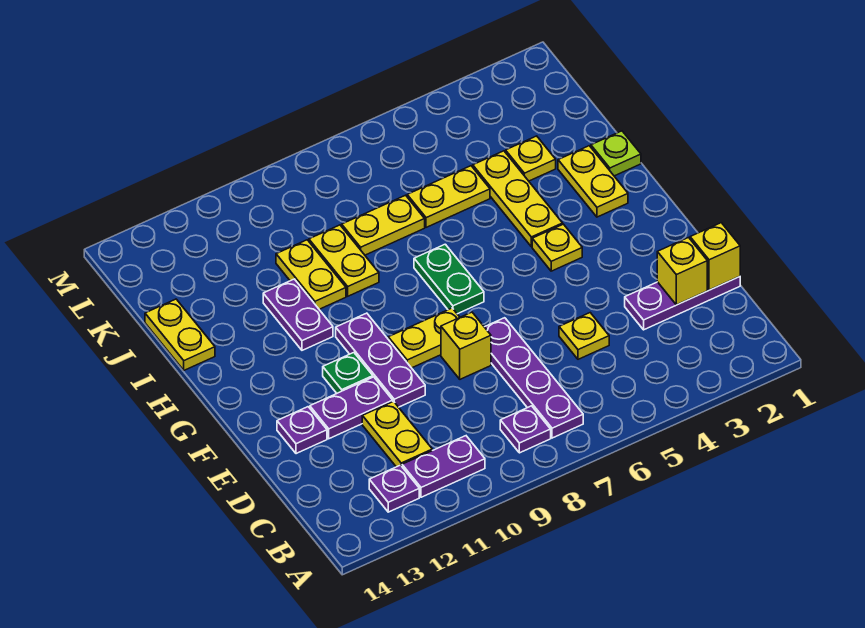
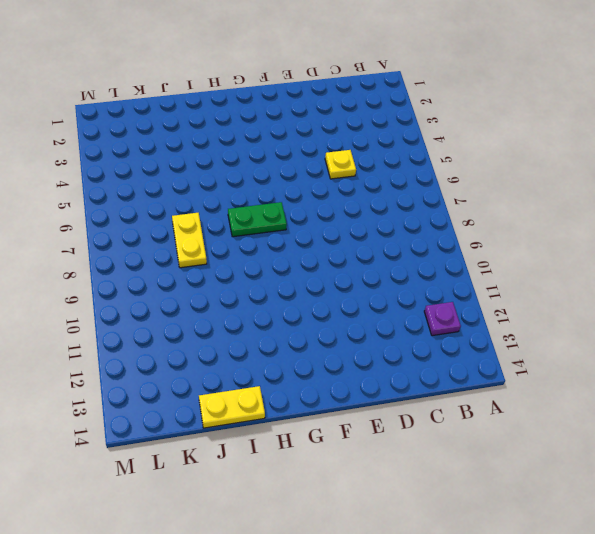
none -> purple 1x4 plate [485,318,583,438]
none -> purple 1x1 plate [500,406,551,453]
none -> purple 1x2 plate [402,436,485,497]

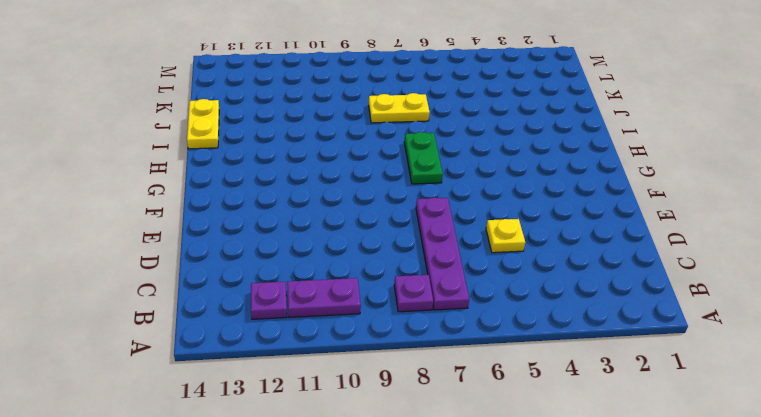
none -> yellow 1x2 plate [362,402,432,467]
none -> purple 1x3 plate [625,277,740,330]
none -> yellow 1x1 brick [441,312,491,379]

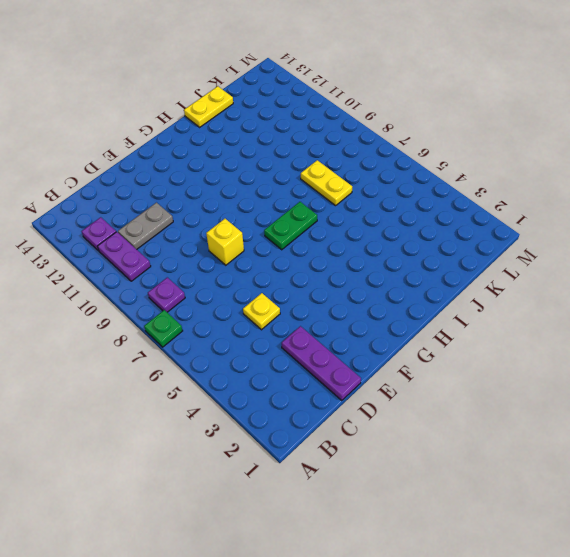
green 1x1 plate [144,310,183,347] -> green 1x1 plate moved to [323,353,373,393]
grey 1x2 plate [118,203,173,249] -> yellow 1x2 plate [362,402,432,467]
none -> purple 1x4 plate [485,318,583,438]
none -> purple 1x3 plate [336,313,425,407]
none -> purple 1x2 plate [310,377,393,439]

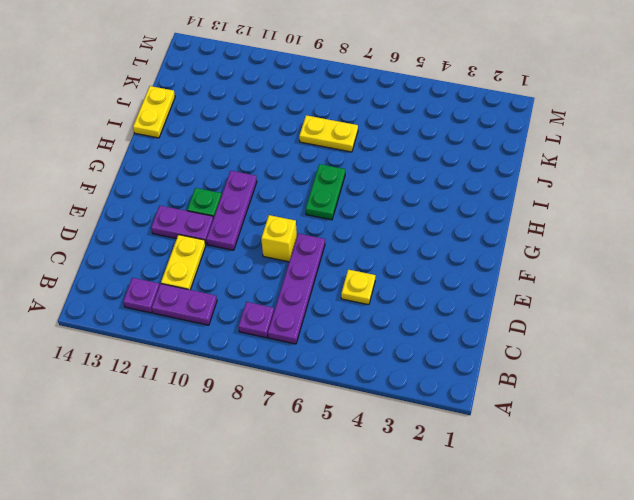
none -> purple 1x3 plate [625,277,740,330]
none -> purple 1x1 plate [277,407,327,454]
none -> yellow 1x2 plate [388,308,460,368]

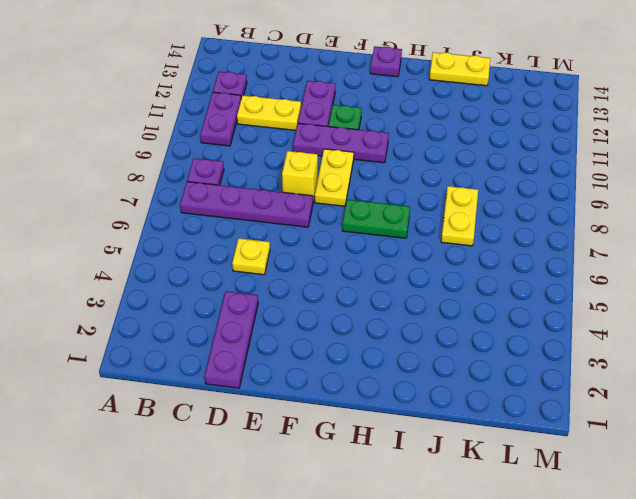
purple 1x1 plate [370,46,402,77] -> purple 1x1 plate moved to [277,407,327,454]
none -> yellow 1x1 plate [532,224,582,271]
none -> yellow 1x2 plate [558,146,628,217]
none -> yellow 1x3 plate [473,151,563,247]

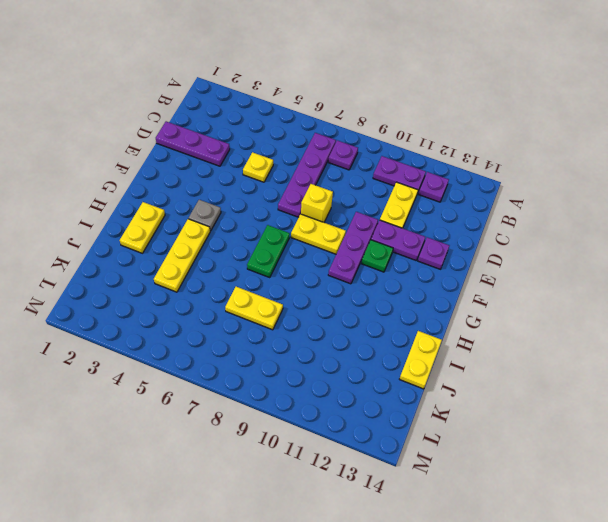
grey 1x1 plate [189,200,221,231] -> yellow 1x1 plate [532,224,582,271]
none -> purple 1x2 plate [263,279,333,350]
none -> lime 1x1 plate [591,131,641,176]
none -> yellow 1x2 plate [309,225,379,296]

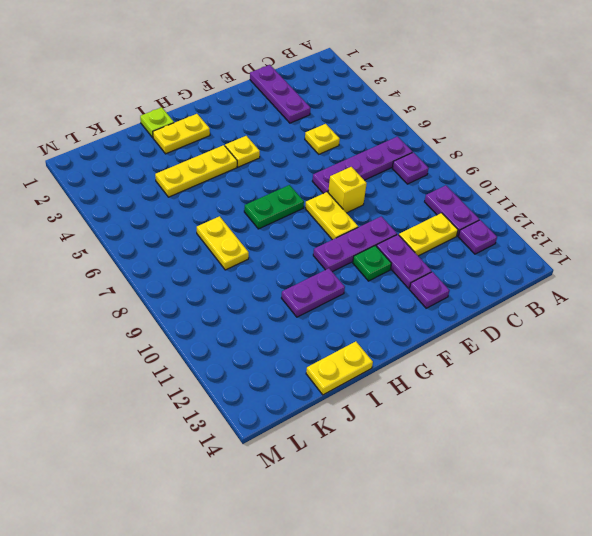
none -> yellow 1x2 plate [309,225,379,296]
none -> yellow 1x2 plate [276,240,346,309]
none -> yellow 1x1 plate [506,136,556,181]

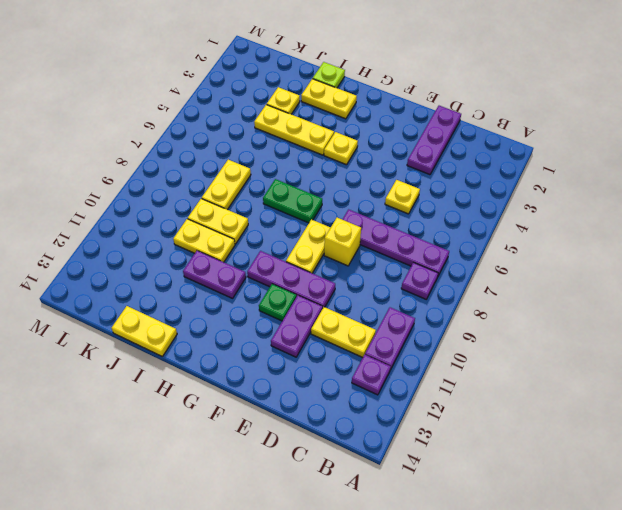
none -> purple 1x1 plate [277,407,327,454]
none -> yellow 1x2 plate [407,166,490,227]
none -> yellow 1x1 brick [690,223,740,290]

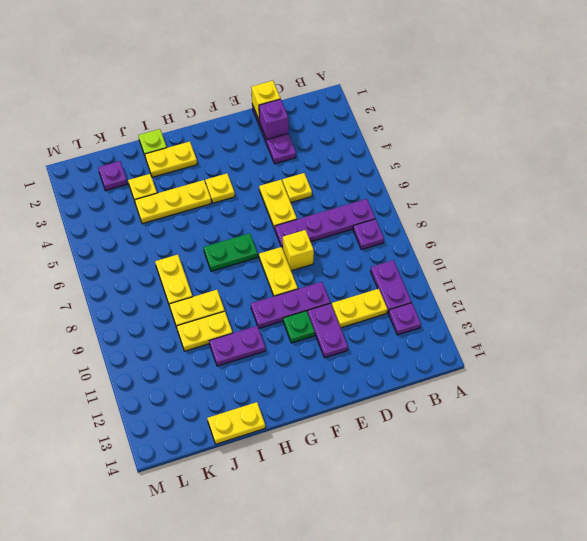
purple 1x1 brick [259,99,288,139] -> yellow 1x1 brick [657,238,707,305]
yellow 1x2 plate [259,180,297,229] -> yellow 1x2 plate moved to [407,166,490,227]
purple 1x1 plate [98,161,127,191] -> purple 1x1 plate moved to [277,407,327,454]

